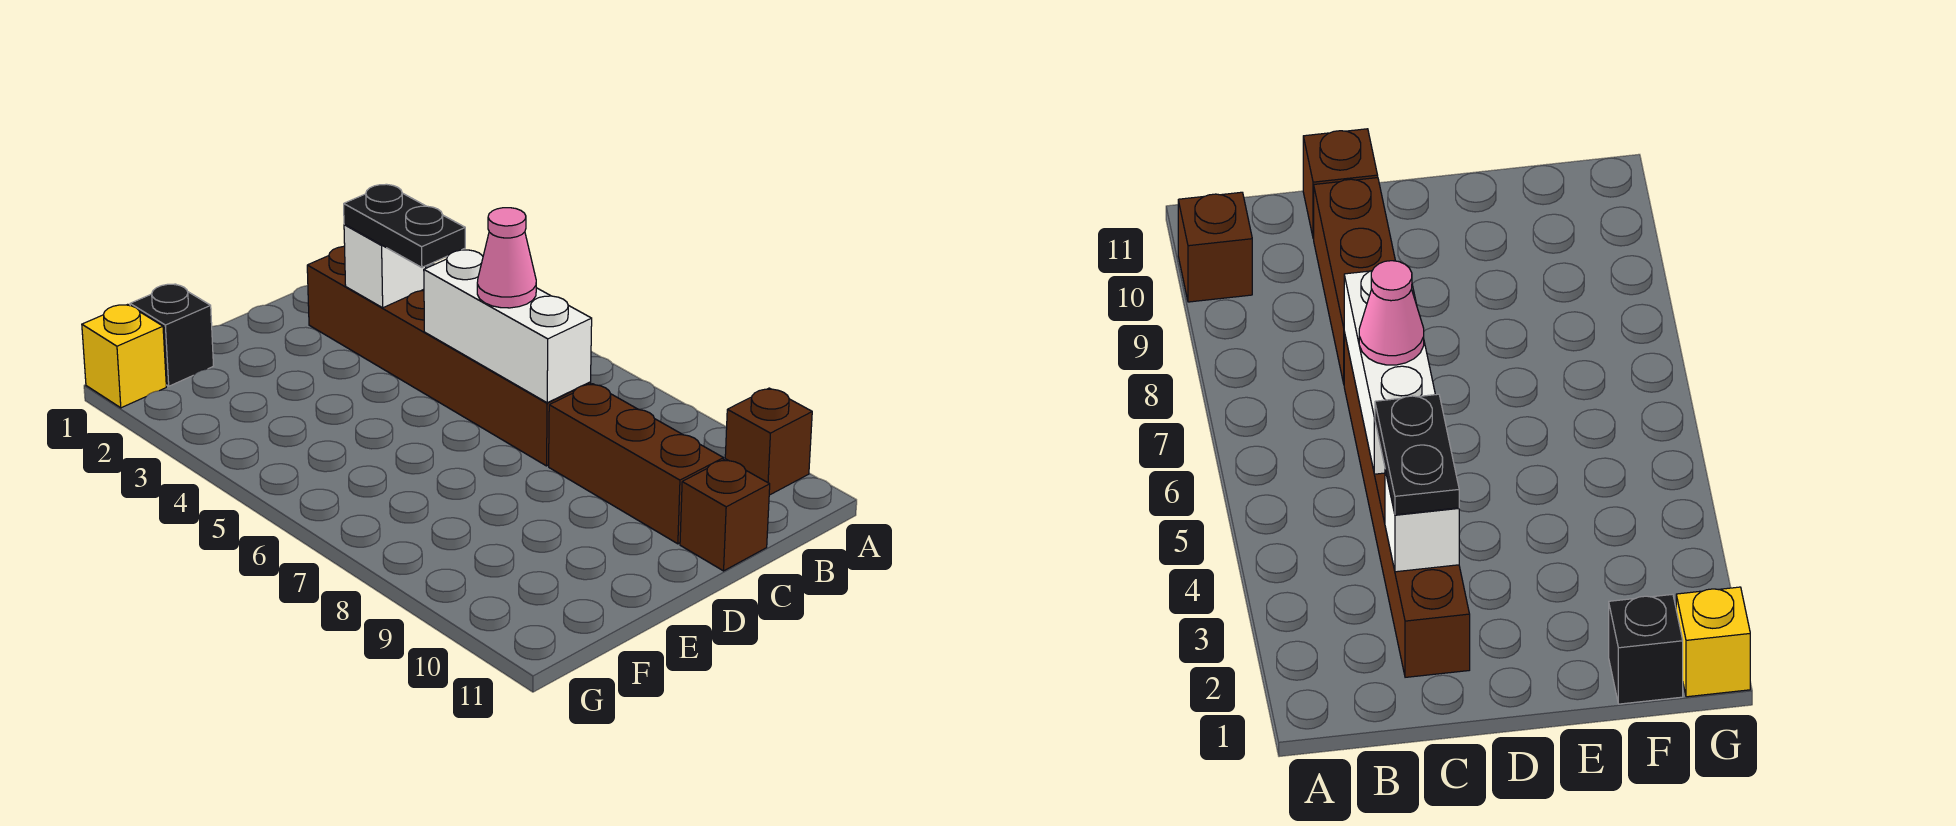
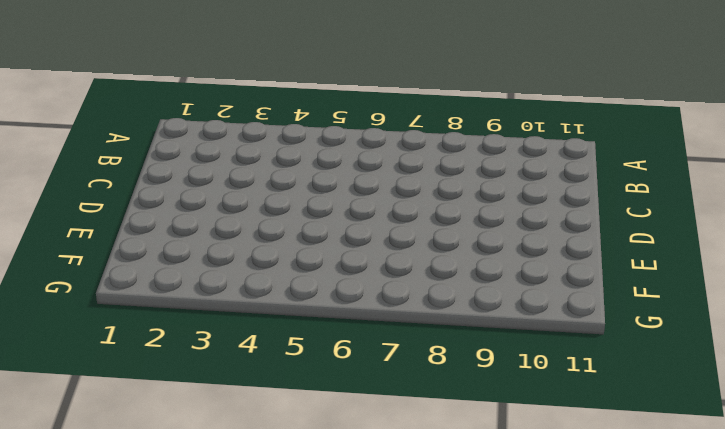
none -> brown 1x1 brick [725,388,812,495]
none -> brown 1x6 brick [307,246,591,466]

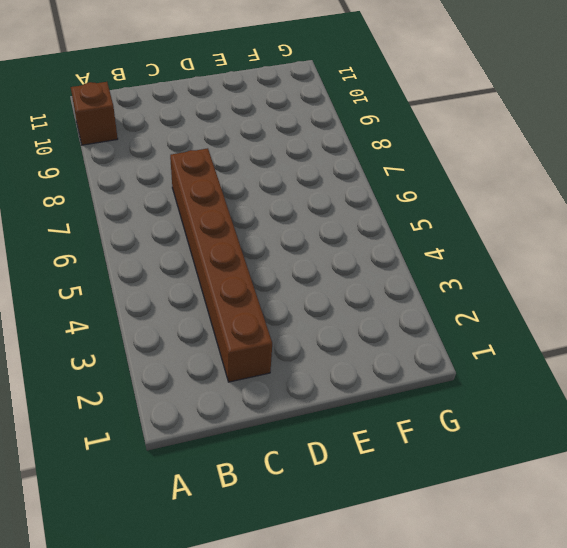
none -> brown 1x3 brick [549,384,723,544]
none -> brown 1x1 brick [680,459,770,571]

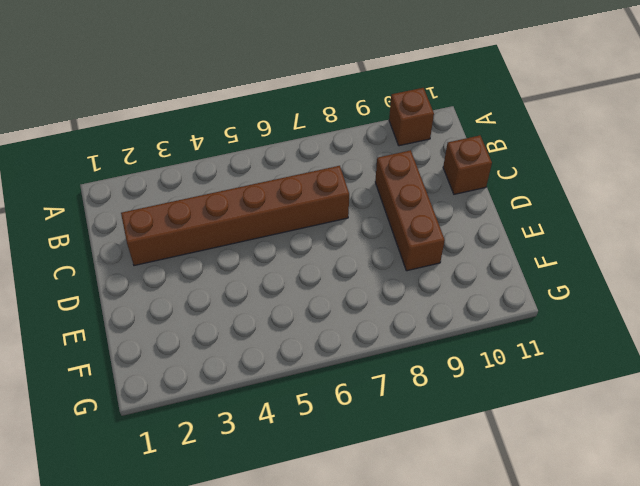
brown 1x3 brick [375,150,445,271] -> brown 1x3 brick turned to [549,384,723,544]
none -> black 1x1 brick [130,284,213,386]
none -> yellow 1x1 brick [82,304,166,408]

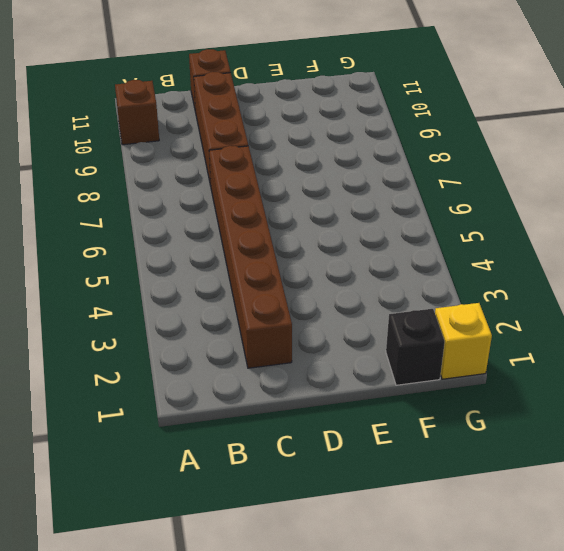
none -> white 1x1 brick [344,224,426,308]
none -> white 1x3 brick [424,250,592,403]

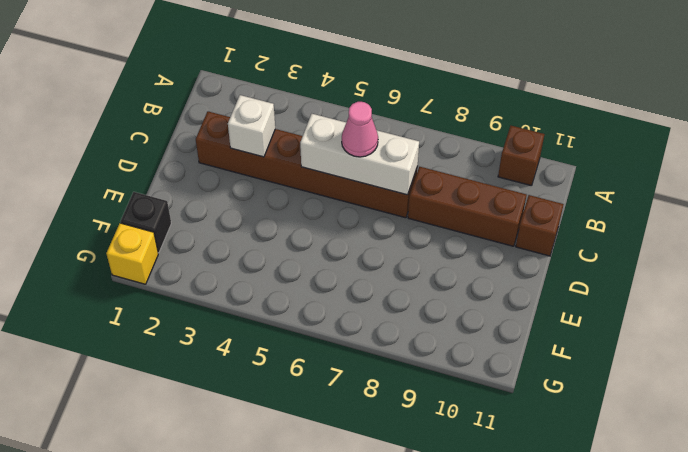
none -> black 1x2 plate [344,184,465,267]

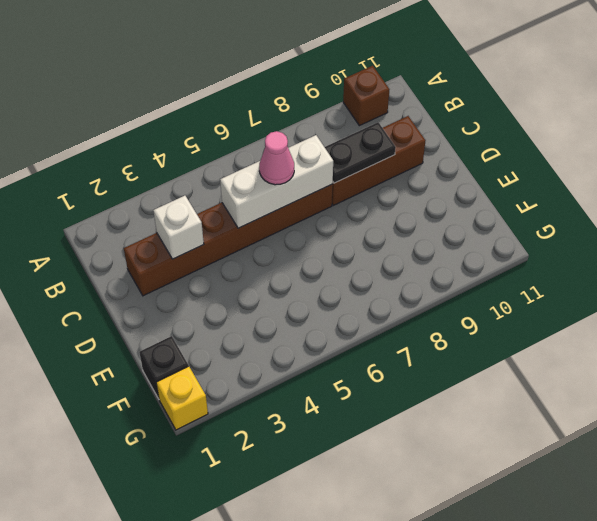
black 1x2 plate [325,122,396,183] -> black 1x2 plate moved to [344,184,465,267]
none -> brown 1x1 brick [680,459,770,571]

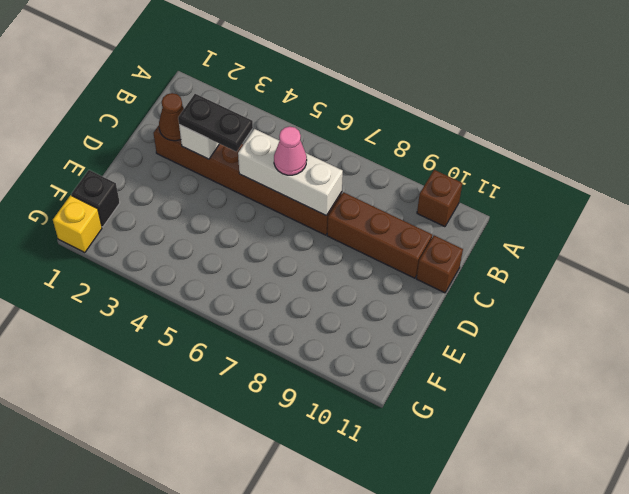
brown 1x1 cone [159,93,184,141] -> none

